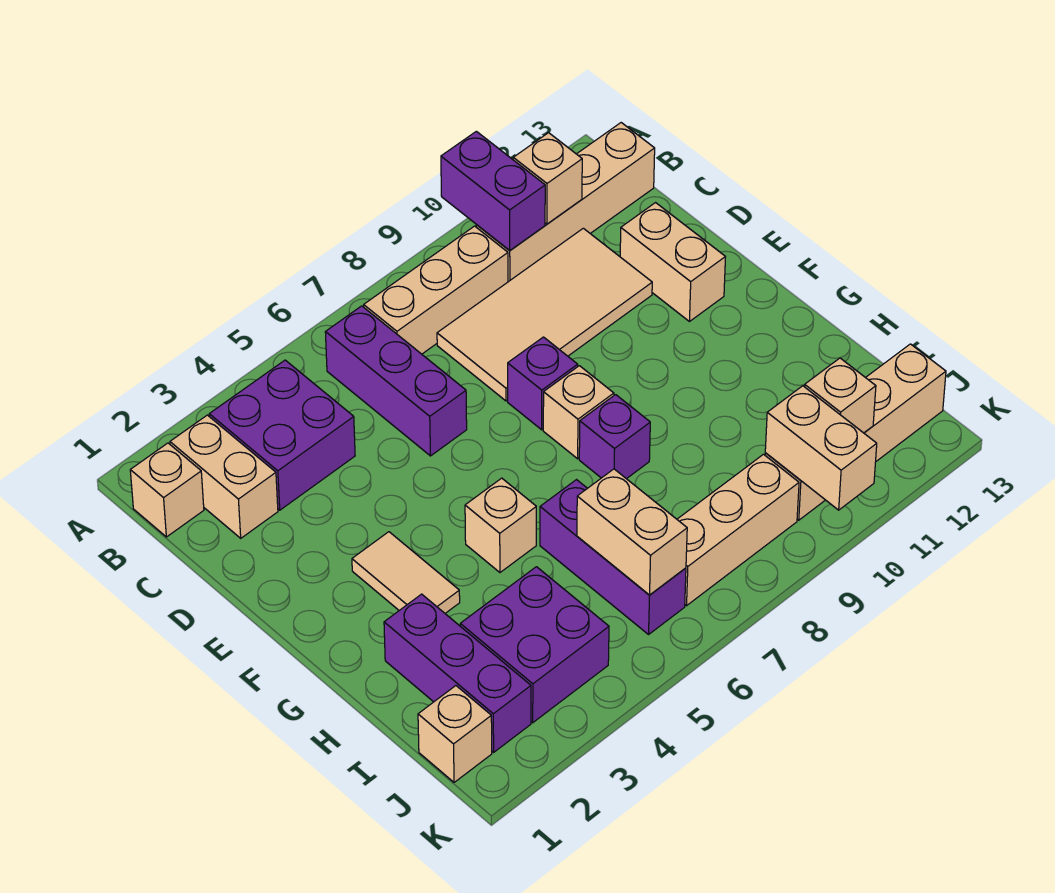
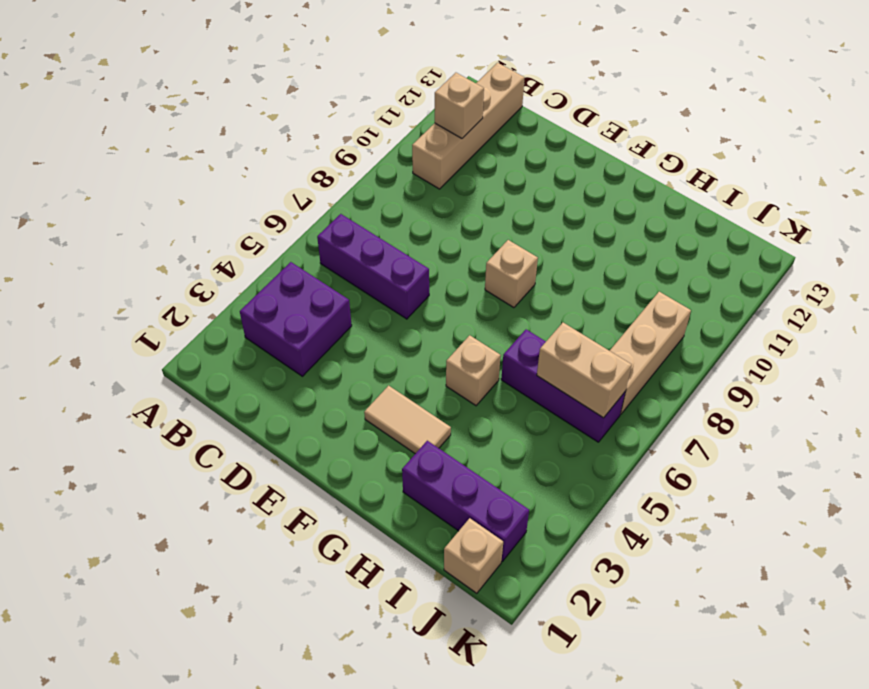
none -> tan 1x1 brick [130,443,204,537]
none -> tan 1x2 brick [170,415,278,538]
none -> tan 1x3 brick [364,226,508,354]

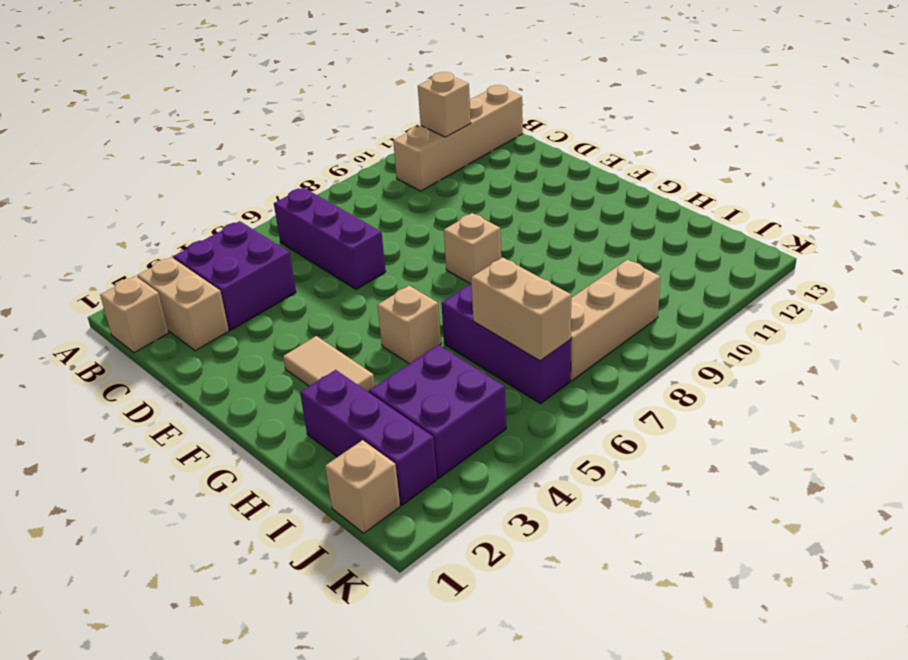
none -> tan 1x3 brick [364,226,508,354]
none -> tan 2x4 tile [437,228,652,401]
none -> tan 1x2 brick [620,203,725,321]

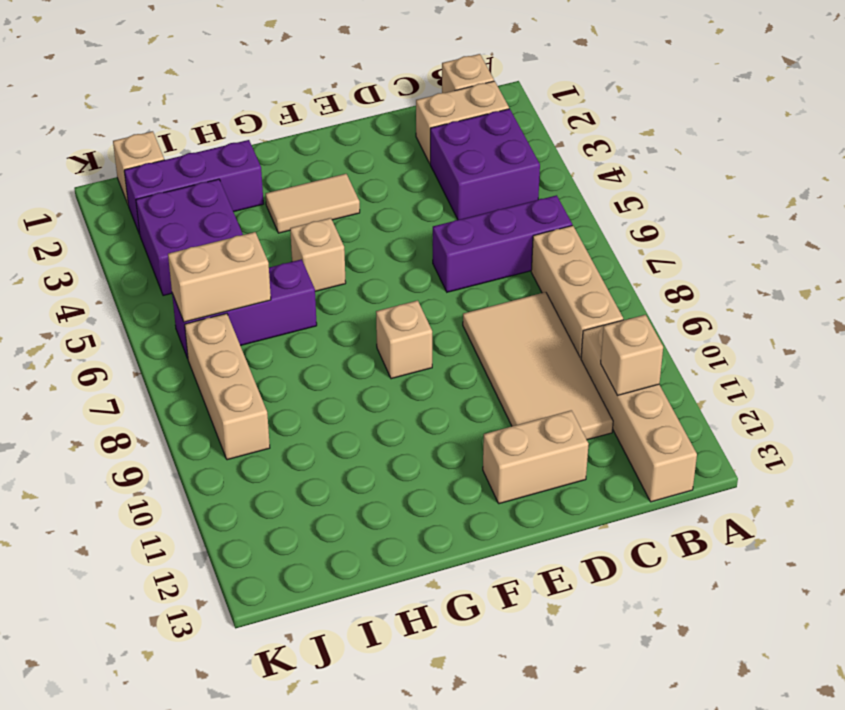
none -> purple 1x1 brick [508,337,578,430]
none -> purple 1x1 brick [579,395,650,479]
none -> tan 1x4 brick [765,344,946,520]

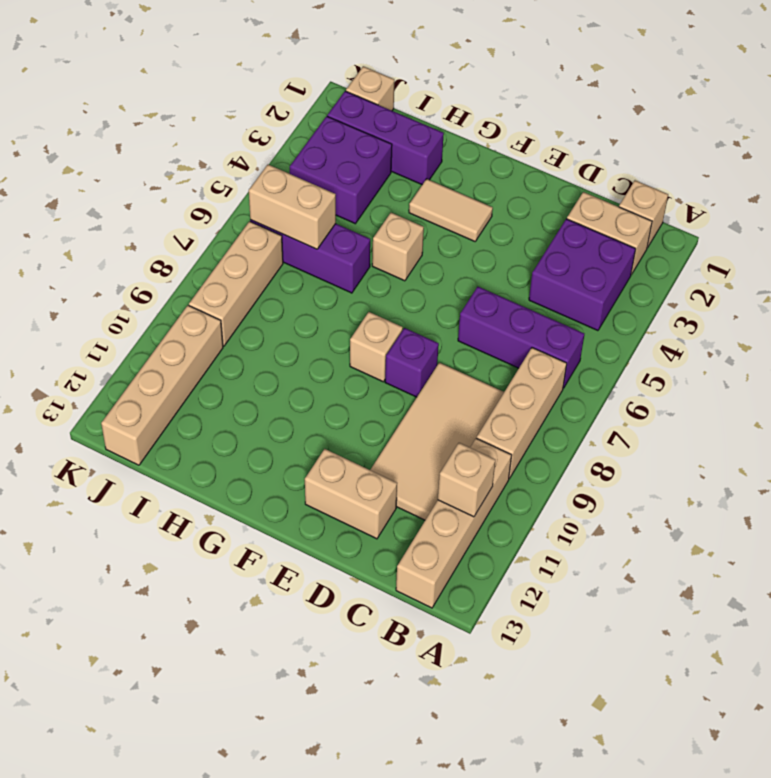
none -> purple 1x1 brick [579,395,650,479]
none -> purple 1x2 brick [441,131,545,250]
none -> tan 1x2 brick [765,386,877,510]

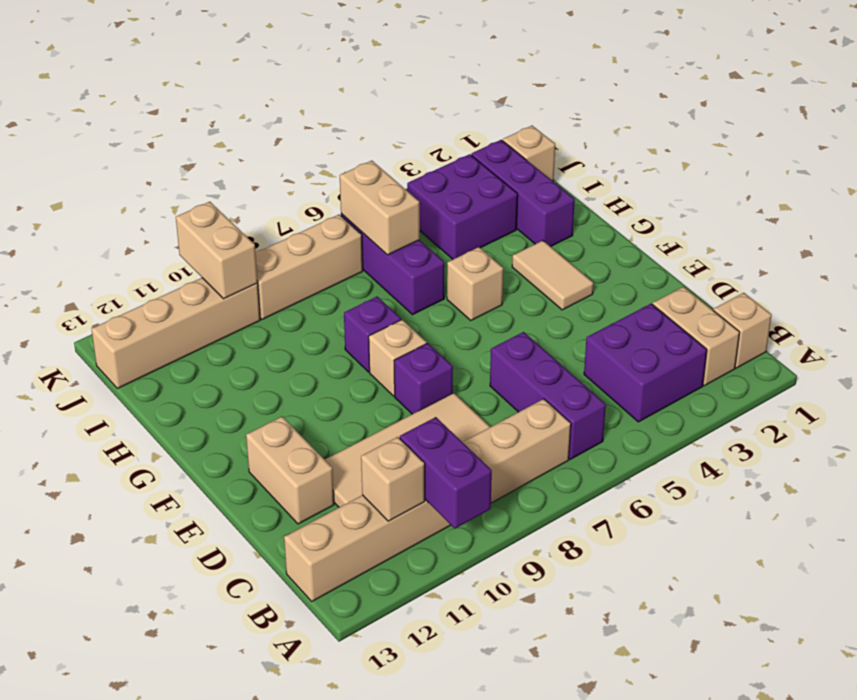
none -> tan 1x1 brick [805,358,876,433]

